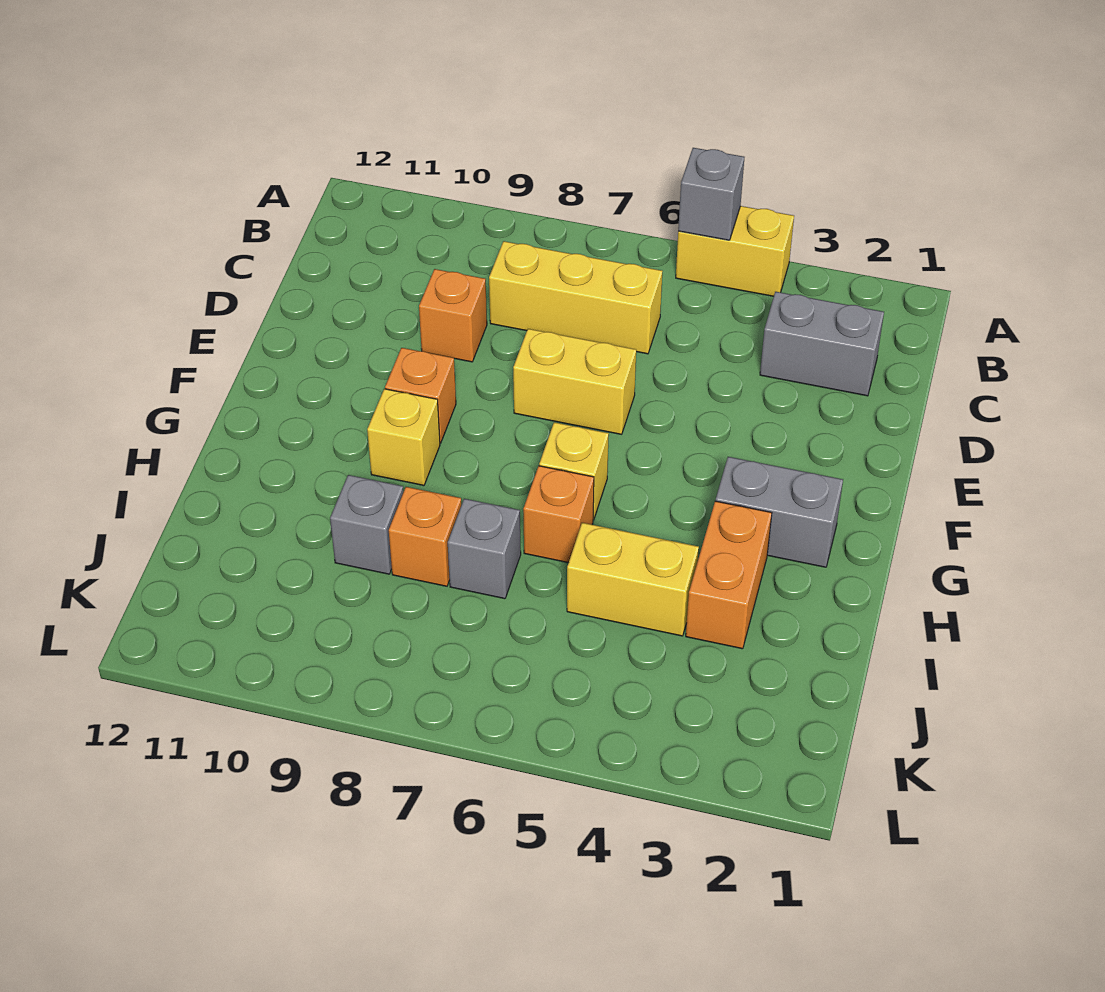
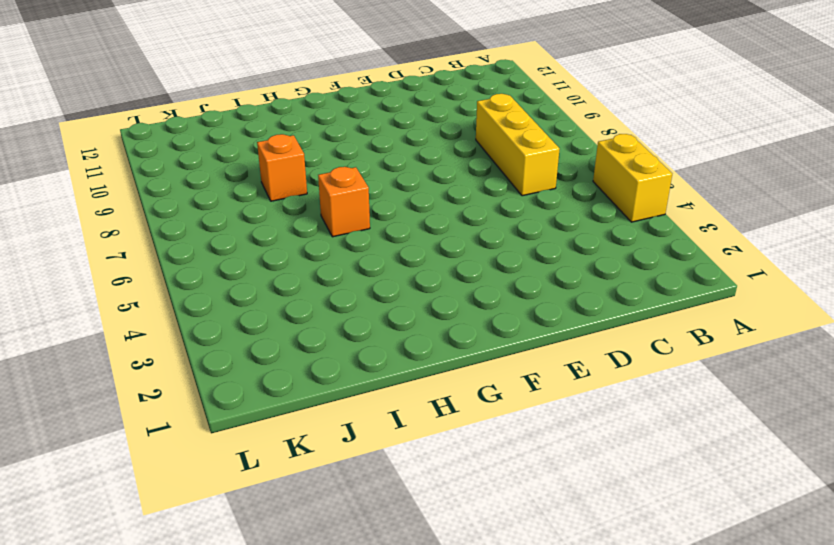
none -> grey 1x2 brick [760,292,884,396]
none -> orange 1x1 brick [419,269,487,362]
none -> yellow 1x2 brick [513,329,636,434]

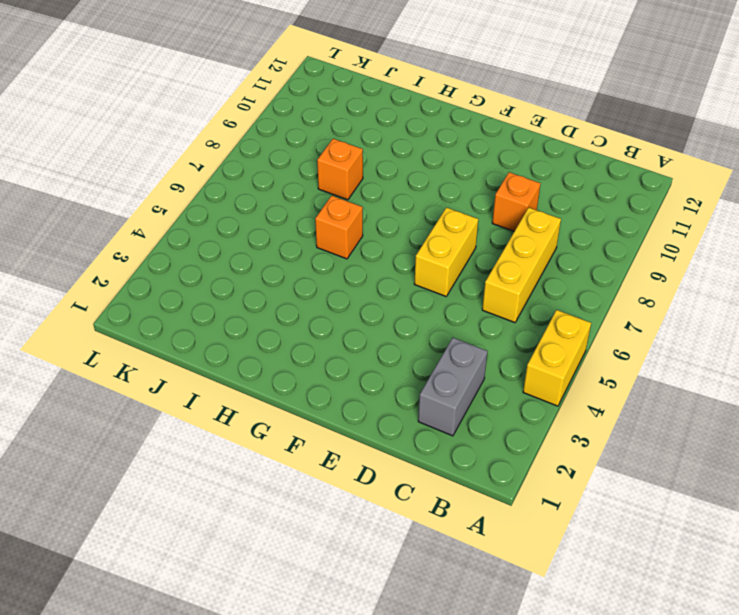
none -> orange 1x1 brick [385,348,456,443]
none -> grey 1x2 brick [715,457,843,567]
none -> yellow 1x1 brick [539,422,609,520]

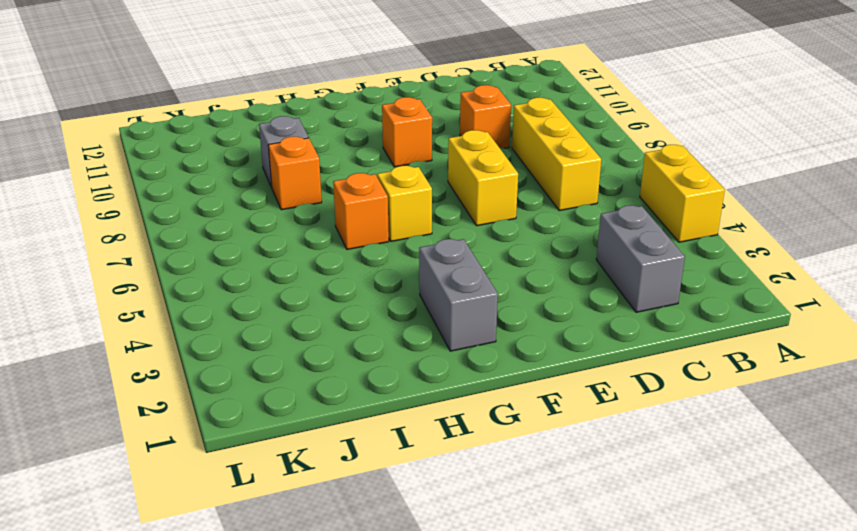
none -> yellow 1x1 brick [367,389,440,485]
none -> orange 1x2 brick [686,501,772,649]
none -> yellow 1x2 brick [567,523,699,636]

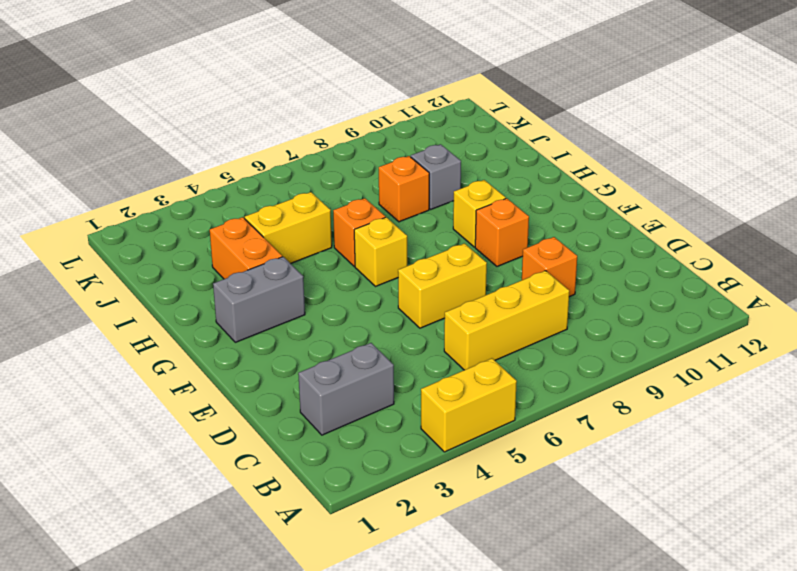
none -> grey 1x1 brick [448,499,521,599]
none -> grey 1x1 brick [678,148,744,240]

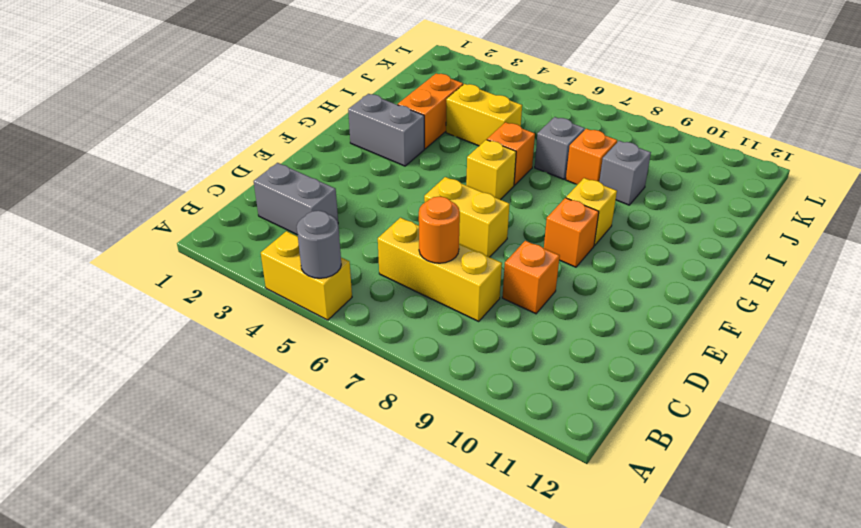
grey 1x1 round brick [297,211,341,278] -> grey 1x1 brick [678,148,744,240]
orange 1x1 round brick [419,196,460,263] -> none

